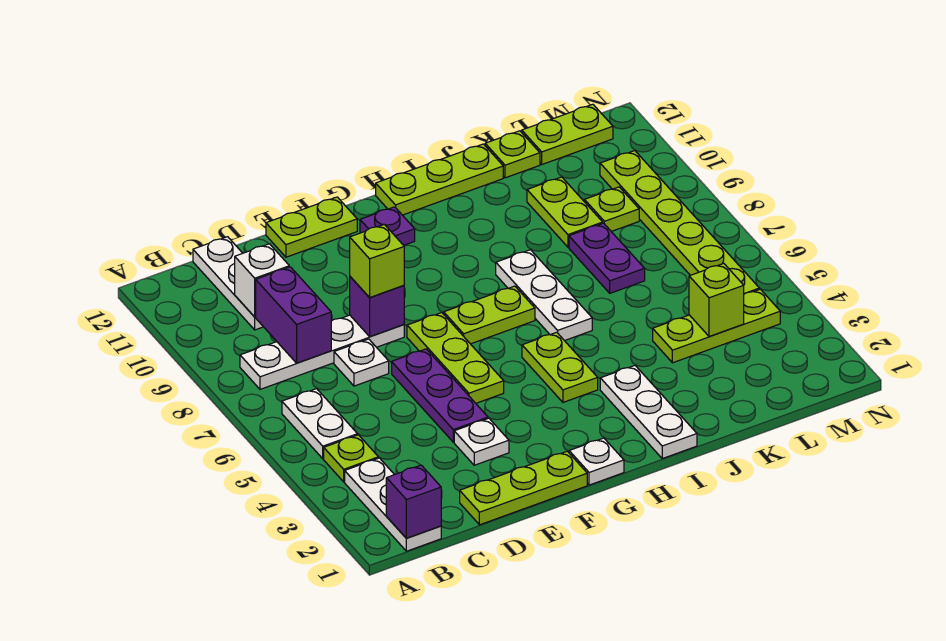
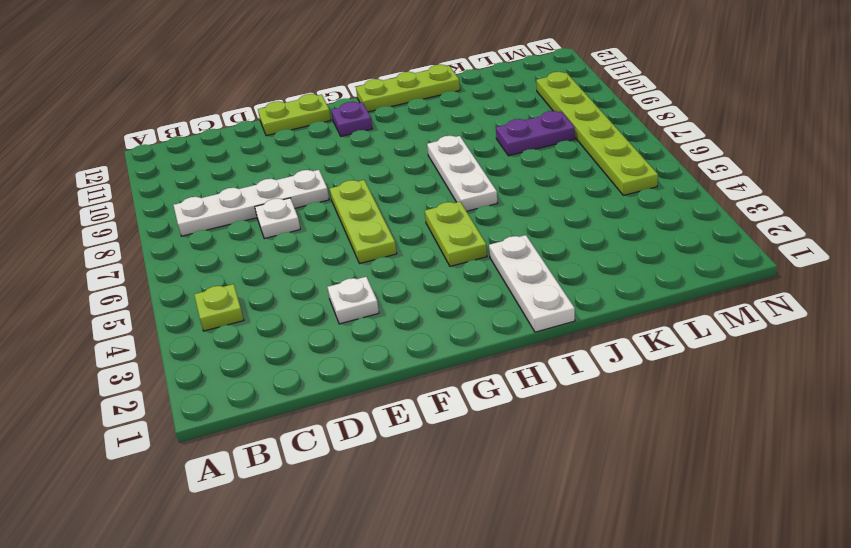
purple 1x2 plate [496,111,575,156] -> purple 1x2 plate turned to [569,223,645,293]
none -> white 1x3 plate [345,458,441,551]
none -> white 1x2 plate [282,389,358,459]
none -> white 1x3 plate [193,237,263,330]
none -> lime 1x3 plate [460,451,587,525]

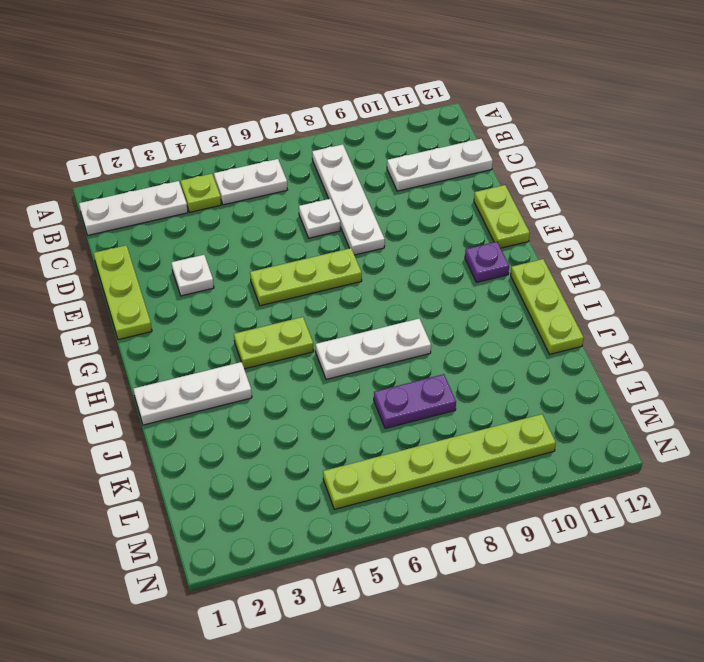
none -> purple 1x3 plate [392,349,488,442]
none -> white 1x1 plate [569,438,624,485]
none -> lime 1x2 plate [444,286,535,344]
none -> lime 1x3 plate [653,289,780,363]

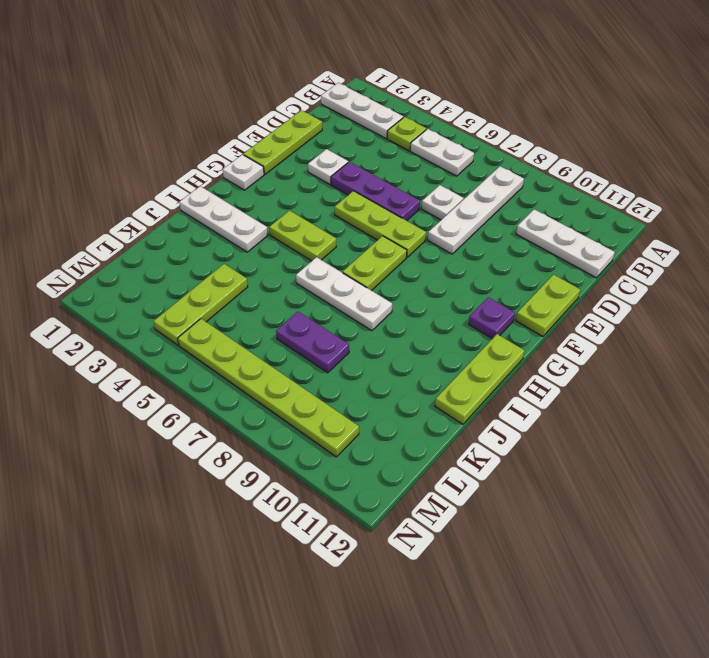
none -> lime 1x2 plate [527,177,603,247]
none -> lime 1x1 plate [485,131,540,178]
none -> lime 1x1 plate [585,187,639,232]
none -> lime 1x2 plate [522,104,613,164]

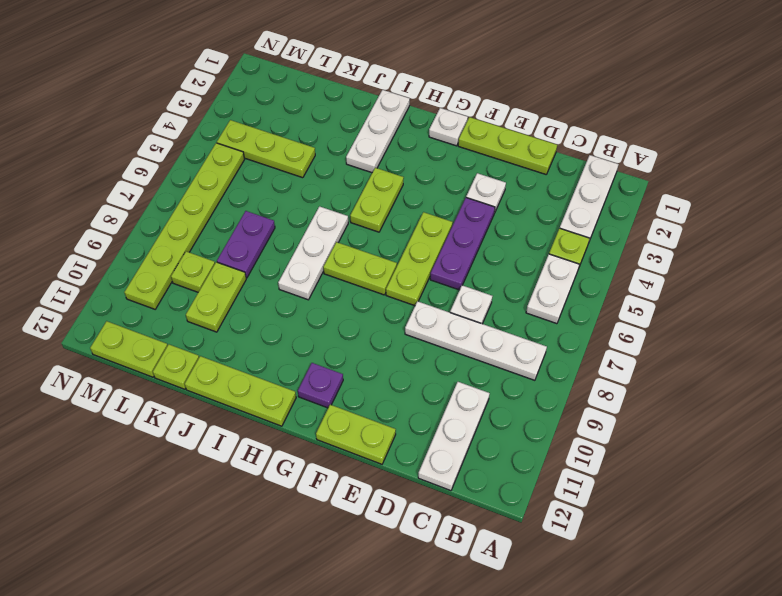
none -> purple 1x1 brick [386,465,441,538]
none -> purple 1x2 brick [256,267,331,363]
none -> white 1x1 brick [235,244,289,317]
none -> purple 1x1 brick [350,277,404,336]

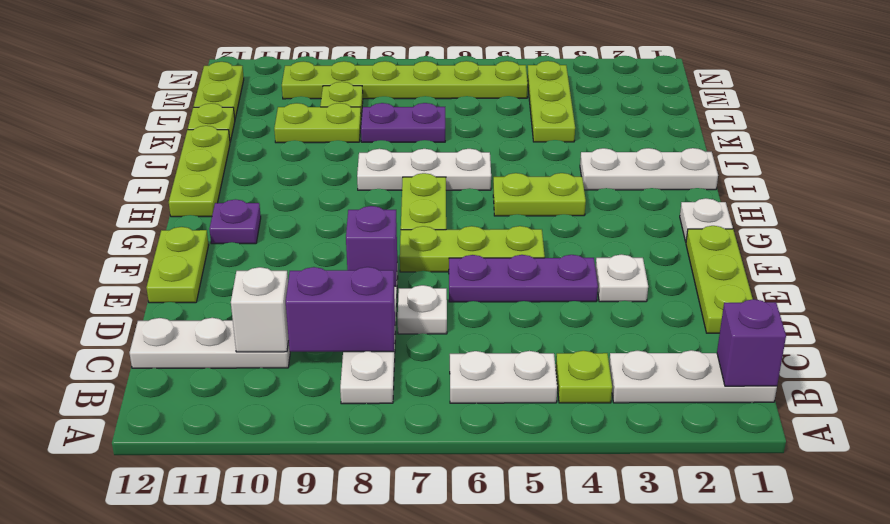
none -> lime 1x1 brick [689,263,744,336]
none -> lime 1x1 brick [350,224,404,298]

